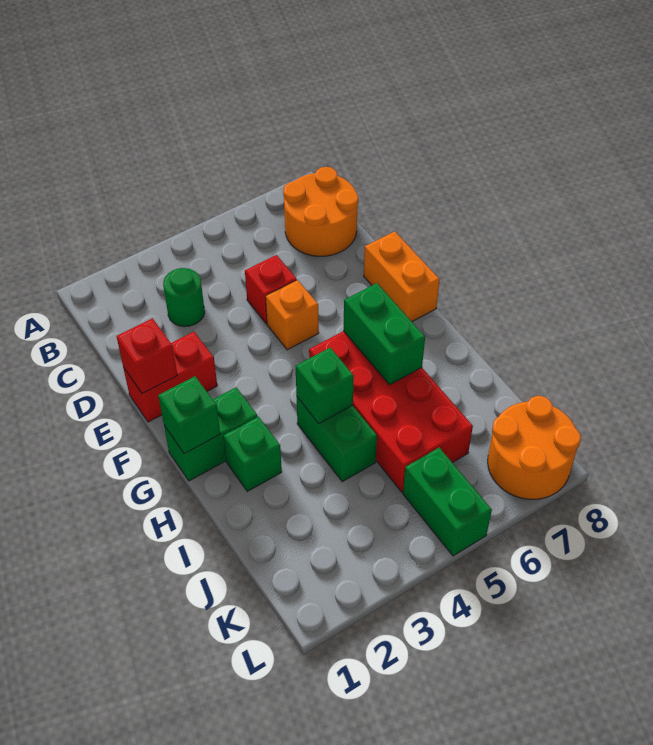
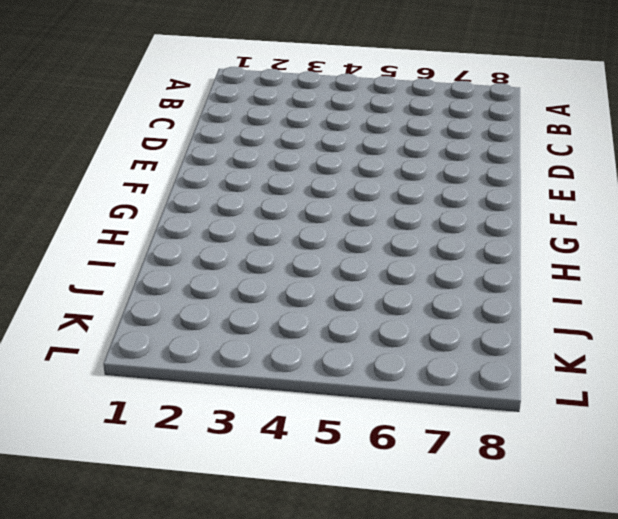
none -> orange 2x2 round brick [283,167,358,256]
none -> green 1x1 round brick [163,268,205,327]
none -> red 1x1 brick [245,255,297,324]

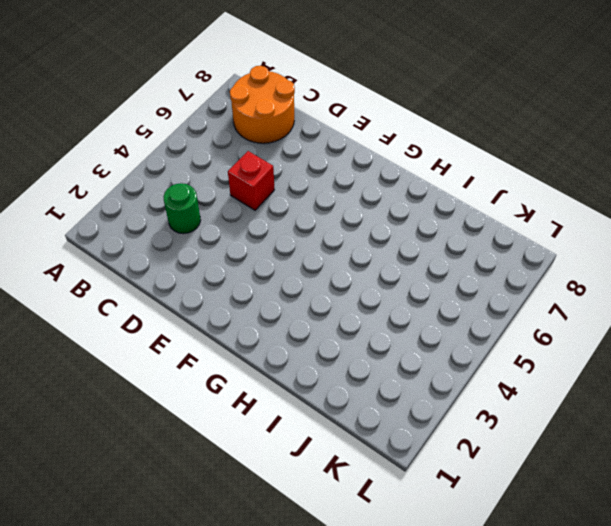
none -> red 1x2 brick [123,332,217,422]
none -> orange 1x1 brick [266,280,319,350]
none -> orange 1x2 brick [364,231,440,321]

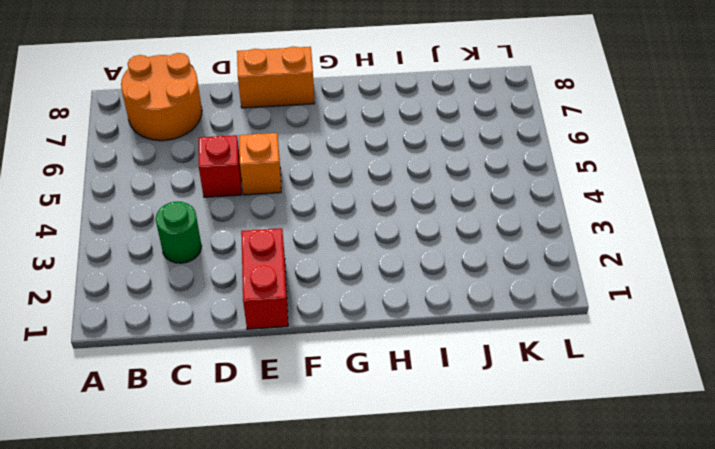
none -> green 1x2 brick [164,387,258,481]
none -> red 2x4 brick [309,331,473,492]
none -> green 1x1 brick [223,417,282,491]

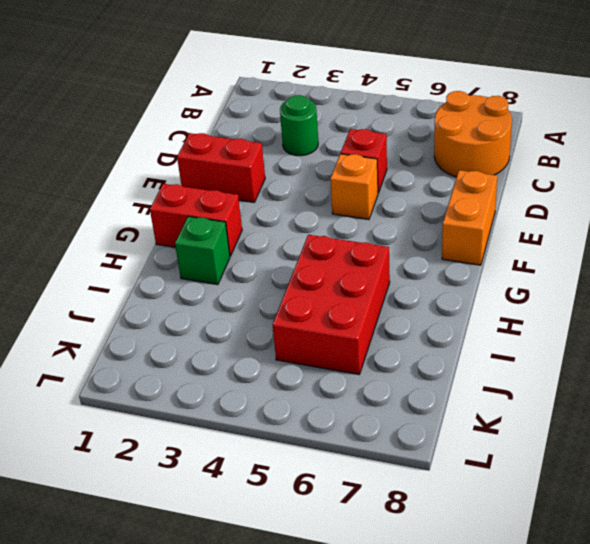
red 1x2 brick [150,184,242,256] -> green 1x2 brick [164,387,258,481]
red 2x3 brick [273,235,390,374] -> red 2x4 brick [309,331,473,492]
none -> green 1x2 brick [297,397,377,481]
none -> green 1x2 brick [403,448,492,556]
none -> orange 2x2 round brick [488,396,581,499]

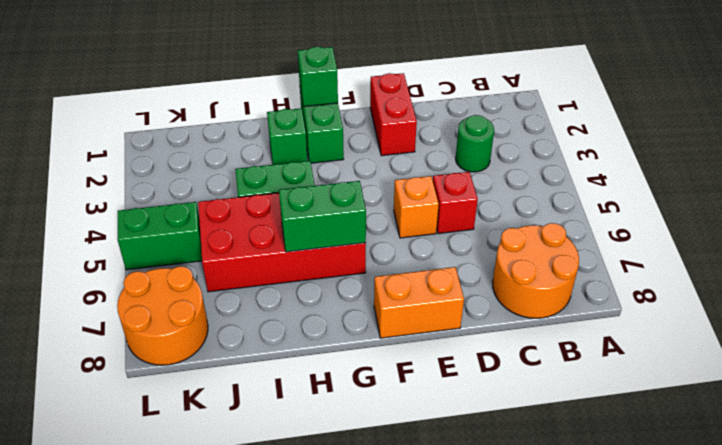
none -> red 1x1 brick [117,318,177,394]
none -> green 1x1 brick [296,348,354,424]

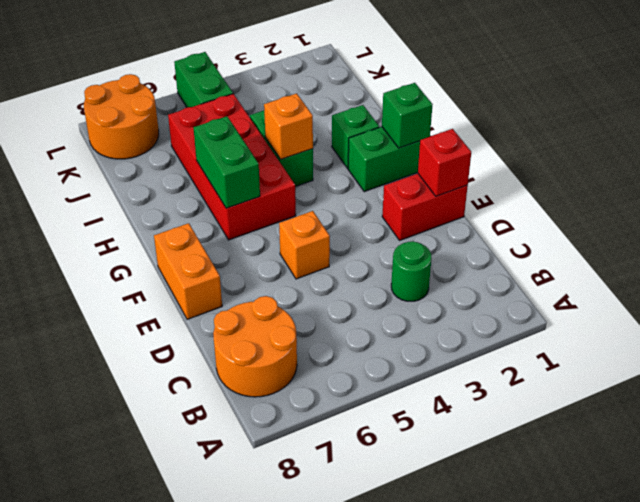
orange 1x1 brick [264,93,313,160] -> green 1x1 brick [296,348,354,424]
none -> red 1x1 brick [245,255,297,324]

